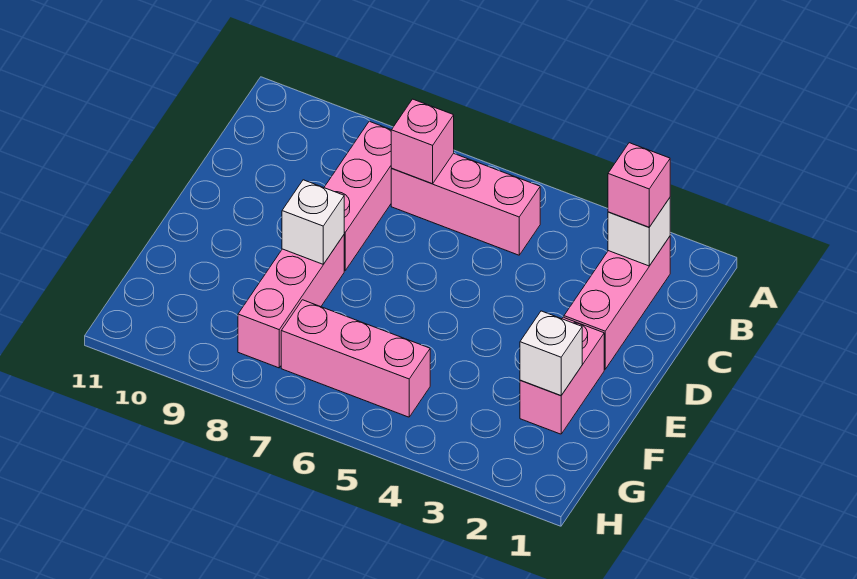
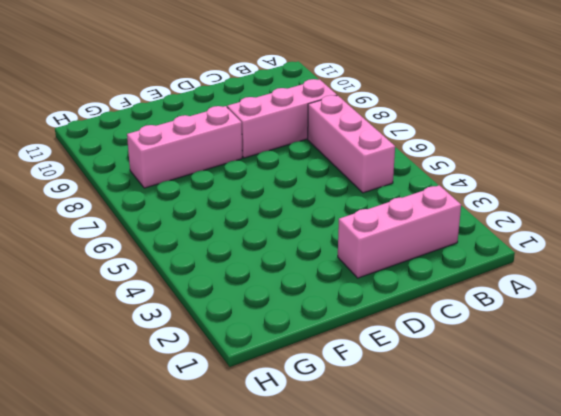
none -> pink 1x2 brick [520,317,604,434]
none -> pink 1x3 brick [281,300,430,417]

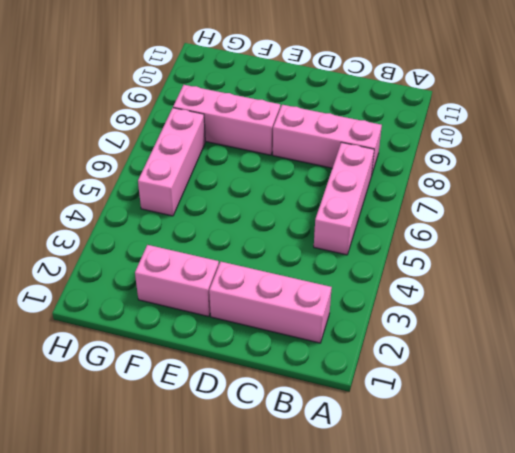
none -> white 1x1 brick [608,198,670,266]
none -> pink 1x1 brick [391,99,454,184]

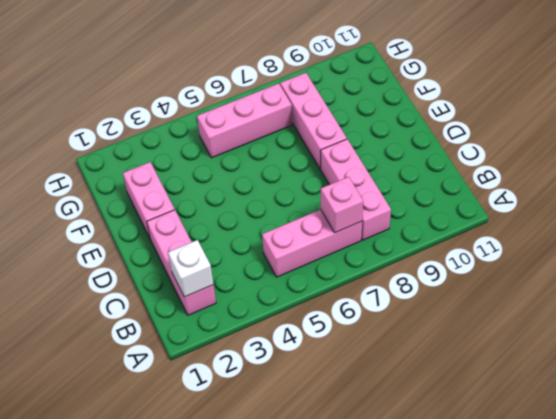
none -> white 1x1 brick [282,180,344,264]
none -> white 1x1 brick [520,311,582,396]

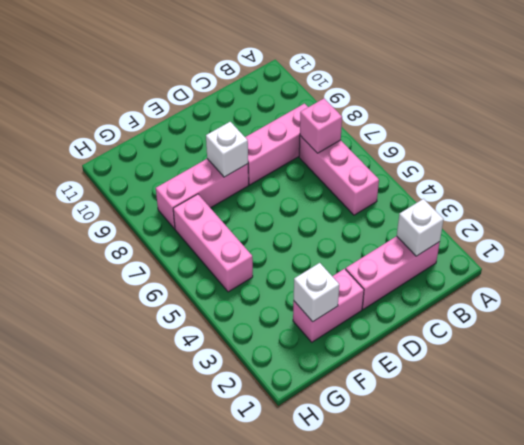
none -> pink 1x1 brick [608,143,670,227]

